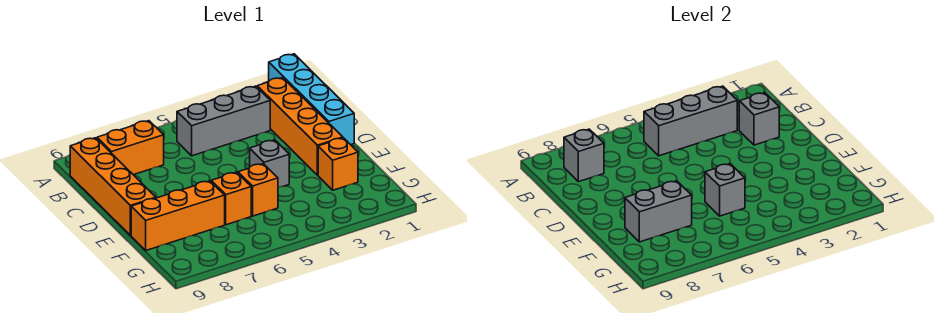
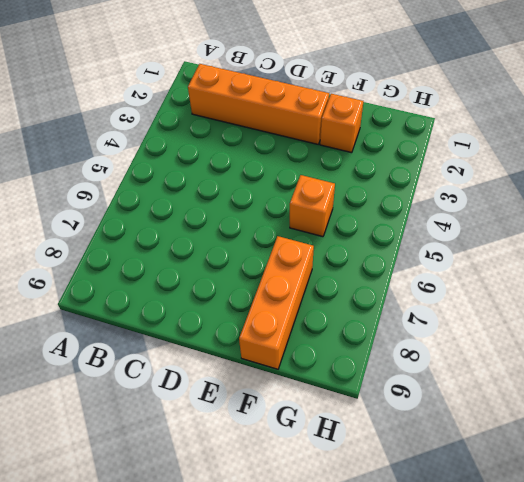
none -> cyan 1x4 brick [269,54,354,145]
none -> grey 1x3 brick [177,86,270,156]
none -> orange 1x2 brick [97,121,164,175]

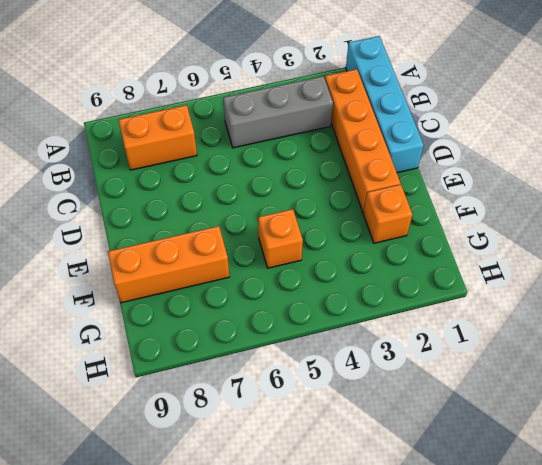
none -> orange 1x4 brick [70,138,156,235]
none -> grey 1x1 brick [250,140,289,188]
none -> orange 1x1 brick [211,172,251,225]

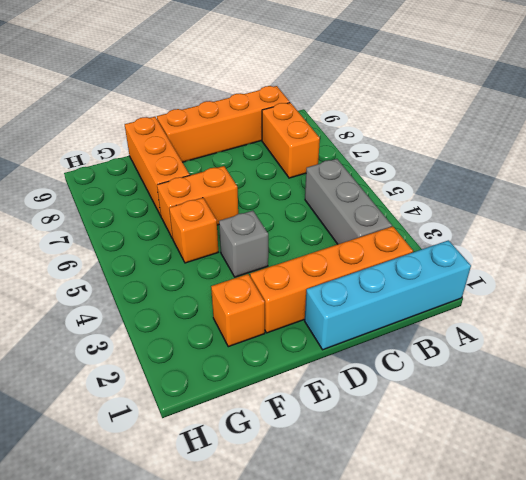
orange 1x2 brick [157,166,238,238] -> orange 1x1 brick [211,172,251,225]
none -> grey 1x3 brick [644,86,737,156]
none -> grey 1x1 brick [564,129,604,182]
none -> grey 1x1 brick [739,93,779,145]

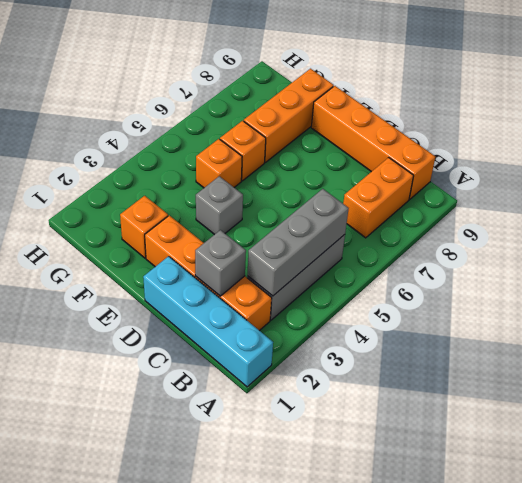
none -> grey 1x1 brick [564,129,604,182]
none -> grey 1x1 brick [705,164,745,216]
none -> grey 1x2 brick [625,181,692,242]

